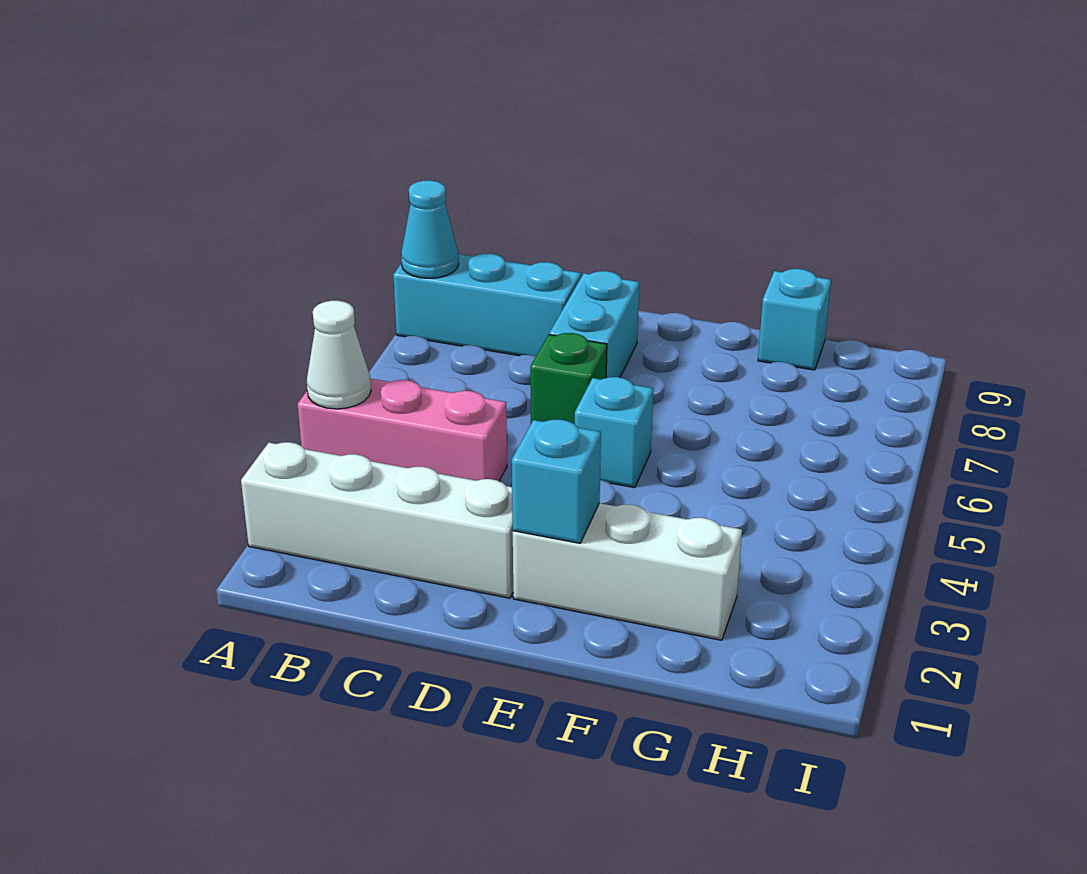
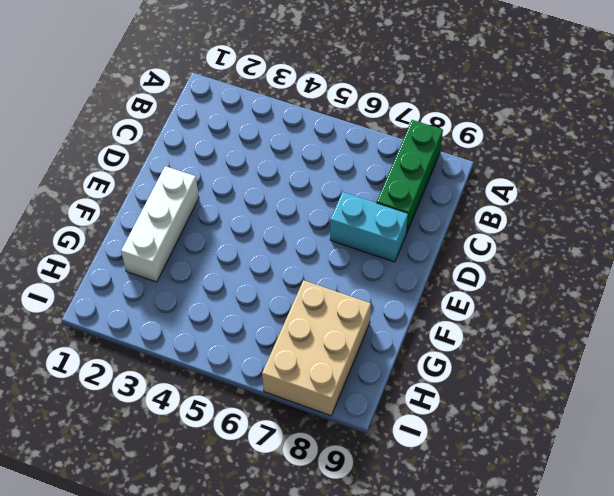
green 1x3 brick [377,120,443,233] -> cyan 1x3 brick [393,253,581,356]
tan 2x3 brick [262,280,371,416] -> none
none -> white 1x4 brick [241,442,513,598]
none -> pink 1x3 brick [298,379,507,481]

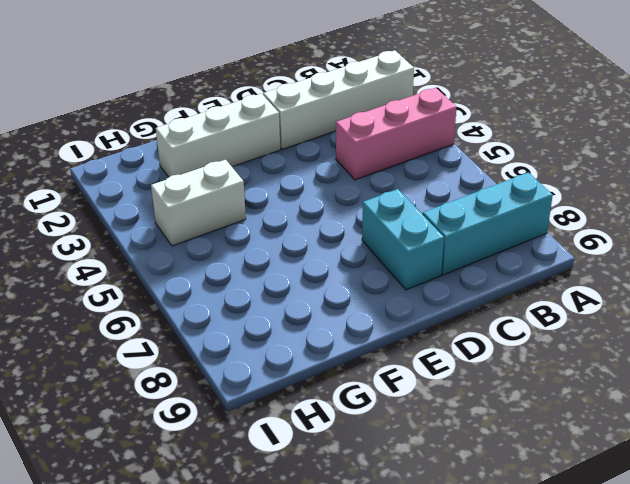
white 1x2 brick [151,160,246,246] -> none
none -> green 1x1 brick [530,333,607,424]
none -> cyan 1x1 brick [575,377,653,488]

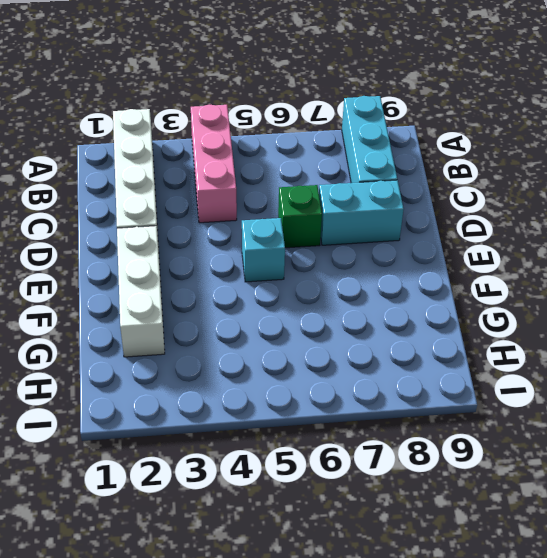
none -> cyan 1x1 brick [758,269,831,370]
none -> white 1x1 cone [307,301,371,409]

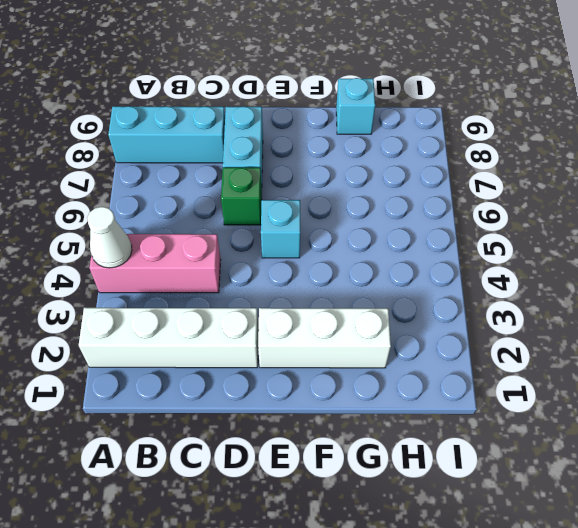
none -> cyan 1x1 cone [401,180,459,278]
none -> cyan 1x1 brick [512,419,601,543]

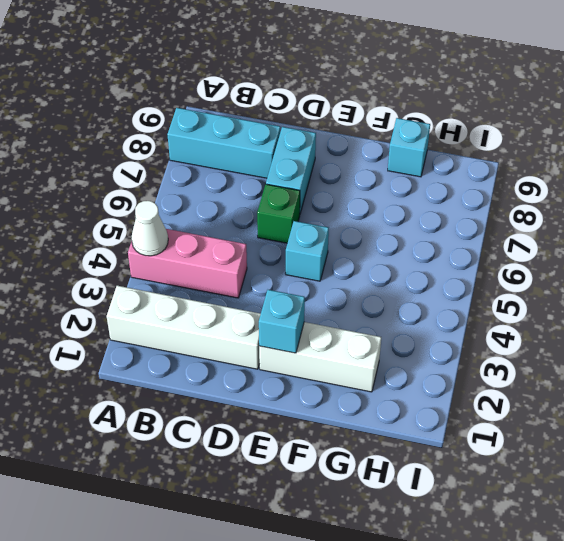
none -> cyan 1x1 cone [401,180,459,278]

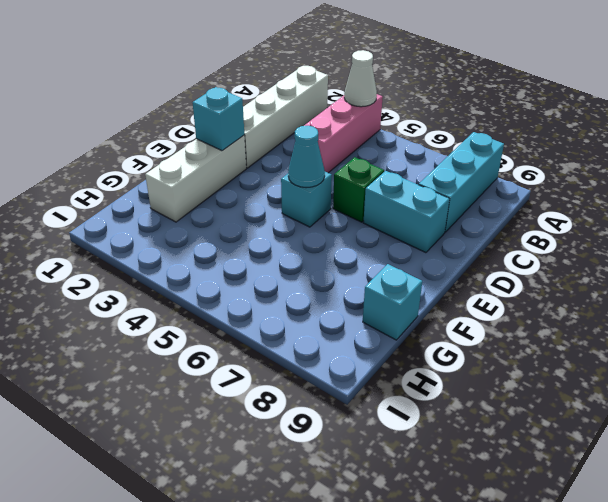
cyan 1x1 cone [288,126,325,188] -> cyan 1x1 cone moved to [401,180,459,278]

